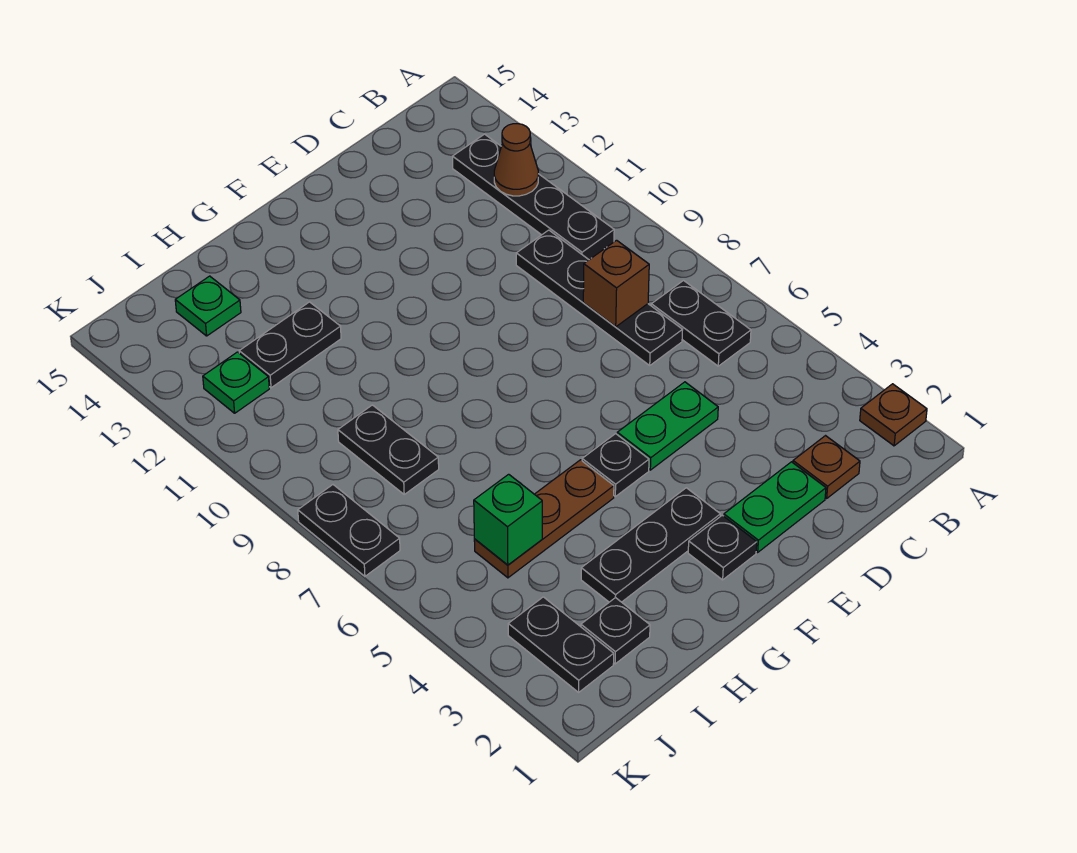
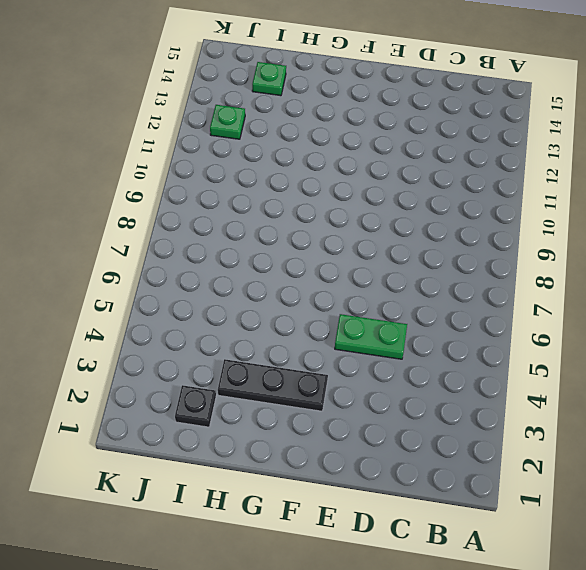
none -> brown 1x1 plate [860,384,927,446]
none -> black 1x2 plate [651,281,751,366]
none -> black 1x4 plate [453,134,614,260]

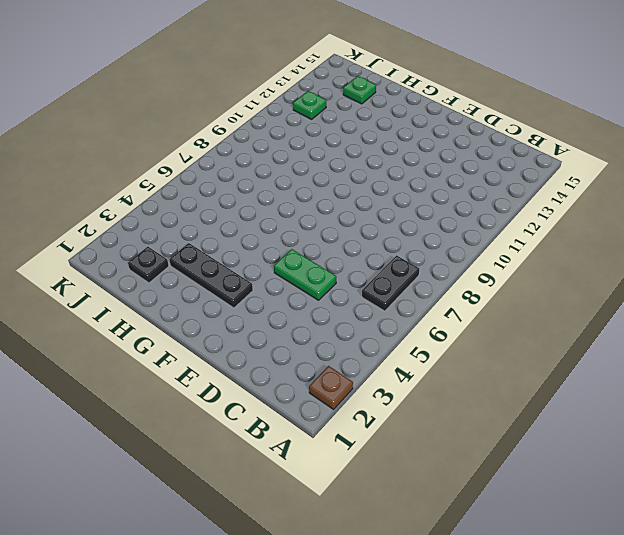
none -> black 1x4 plate [453,134,614,260]
none -> brown 1x1 plate [793,436,860,498]
none -> black 1x4 plate [516,230,682,365]

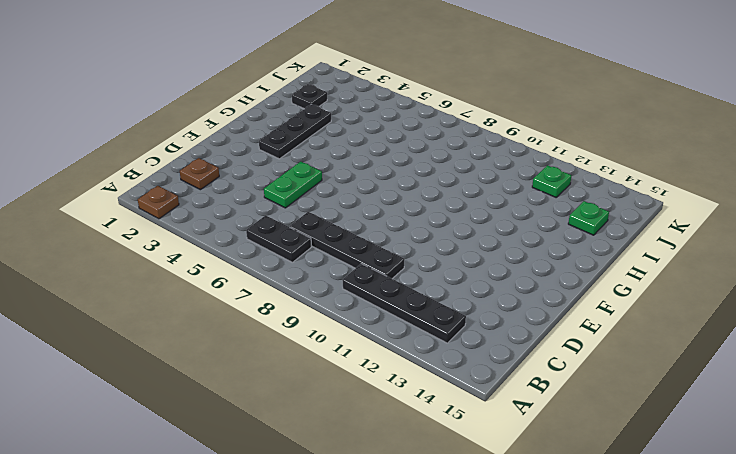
none -> green 1x2 plate [724,462,826,552]
none -> black 1x1 plate [688,515,757,580]
none -> black 1x1 plate [582,434,649,496]

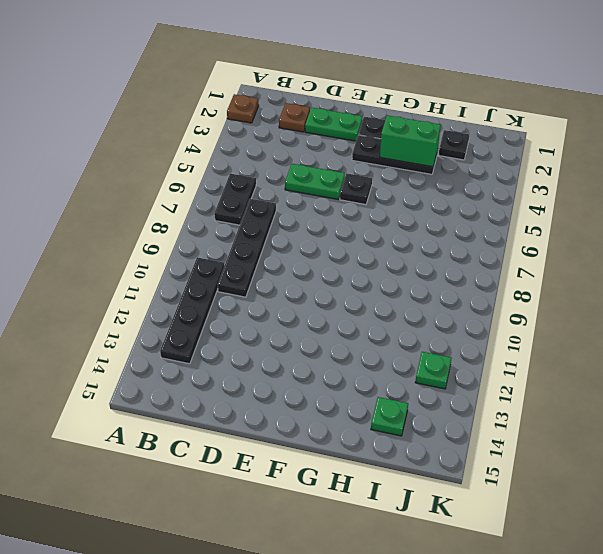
green 1x2 brick [380,115,441,167] -> none
none -> brown 1x3 plate [474,460,614,578]
none -> black 1x2 plate [239,302,341,388]
none -> black 1x2 plate [338,405,439,494]

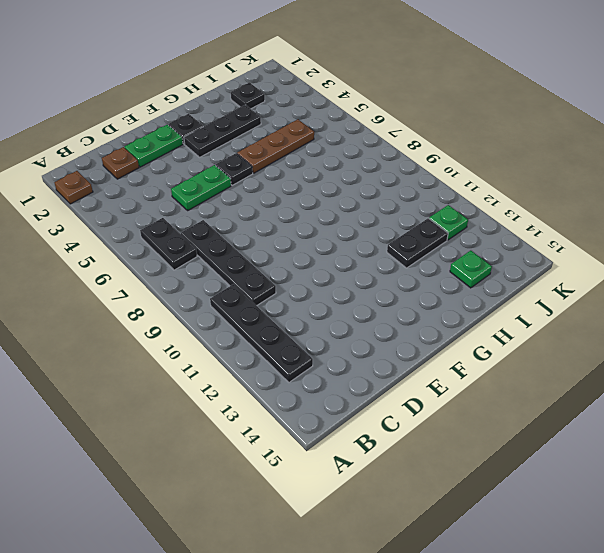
none -> black 1x2 plate [338,405,439,494]
none -> black 1x2 plate [508,597,614,692]
none -> black 1x2 plate [298,485,400,576]

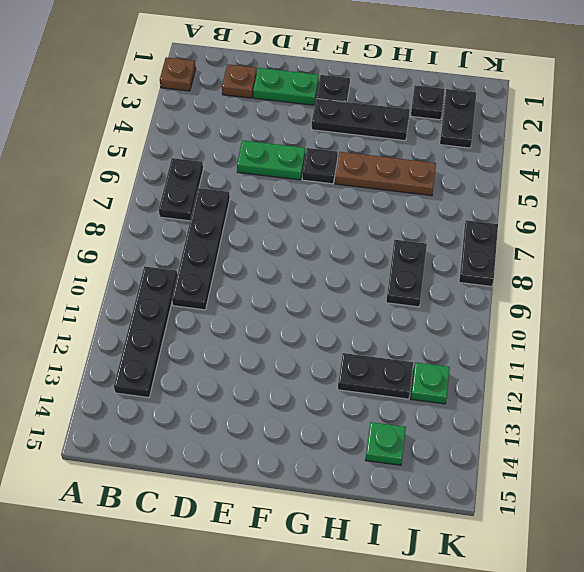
none -> brown 1x1 cone [494,124,538,196]
none -> brown 1x1 brick [583,240,649,327]
none -> green 1x1 brick [474,474,542,565]

